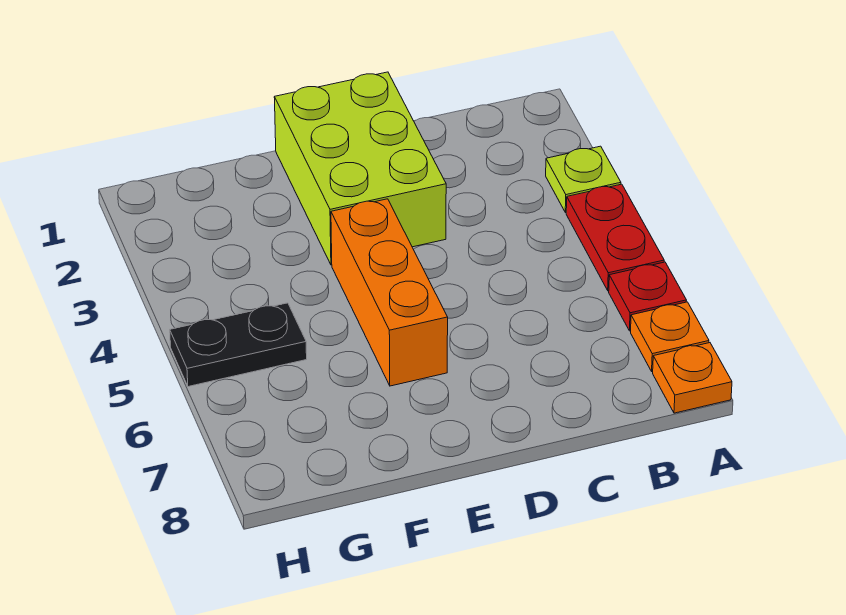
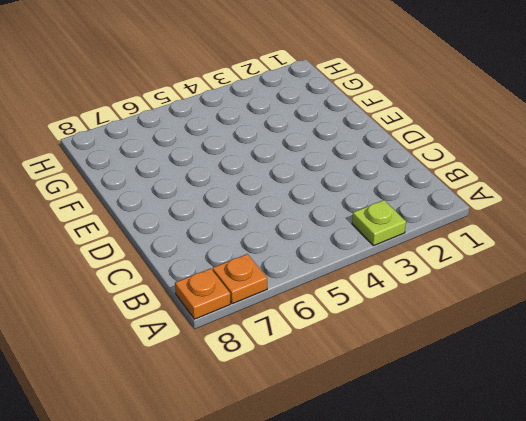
none -> red 1x2 plate [566,184,664,291]
none -> red 1x1 plate [609,262,687,331]

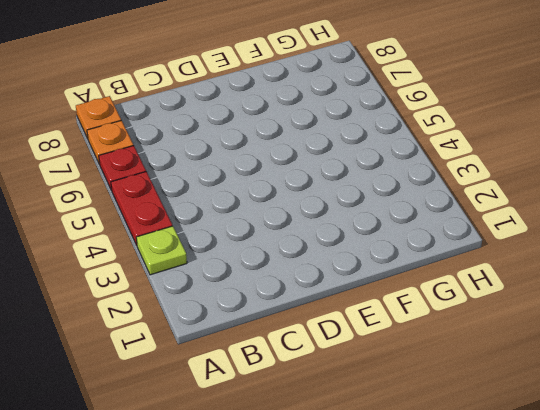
none -> lime 2x3 brick [274,72,446,265]
none -> orange 1x3 brick [331,199,448,386]

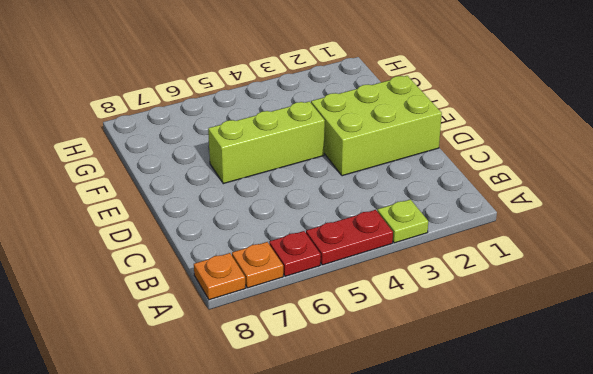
lime 1x3 brick [208,101,325,184] -> orange 1x3 brick [331,199,448,386]
none -> black 1x2 plate [170,303,307,387]

